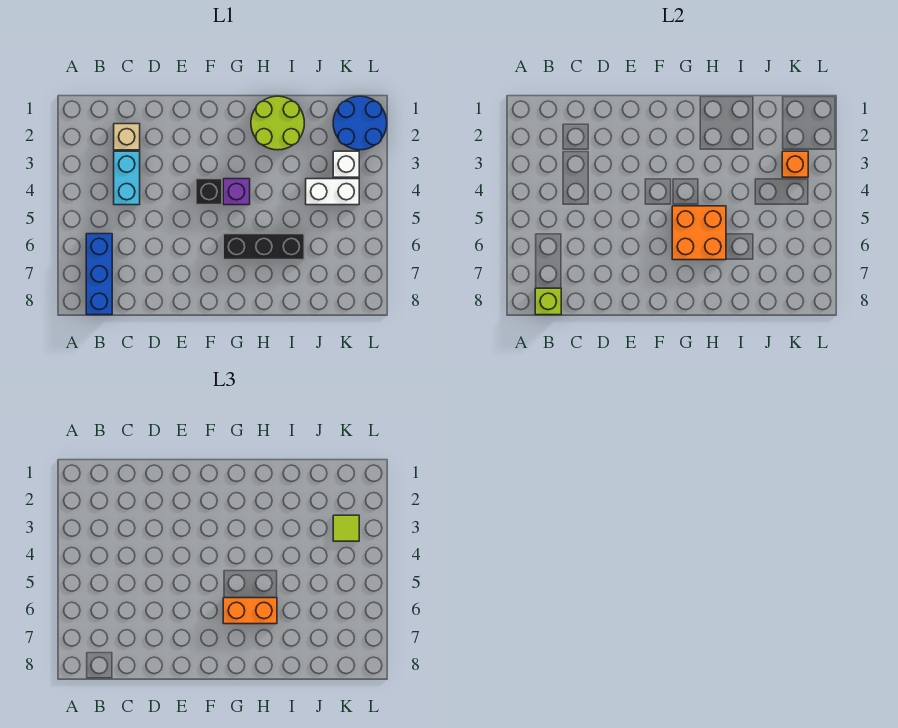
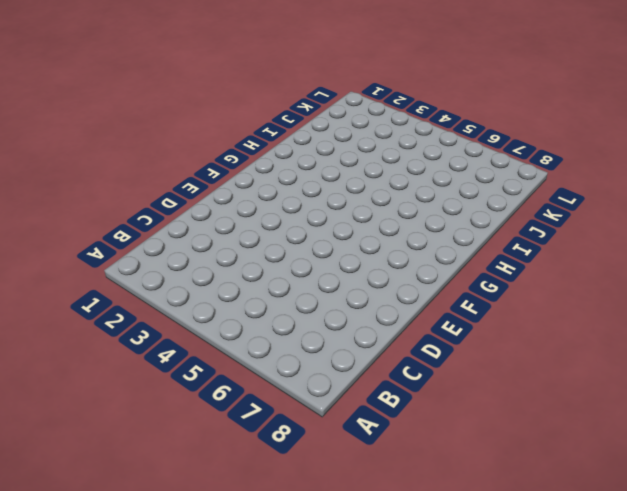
none -> blue 1x3 brick [86,234,112,315]
none -> tan 1x1 brick [114,124,140,150]
none -> cyan 1x2 brick [114,151,140,205]

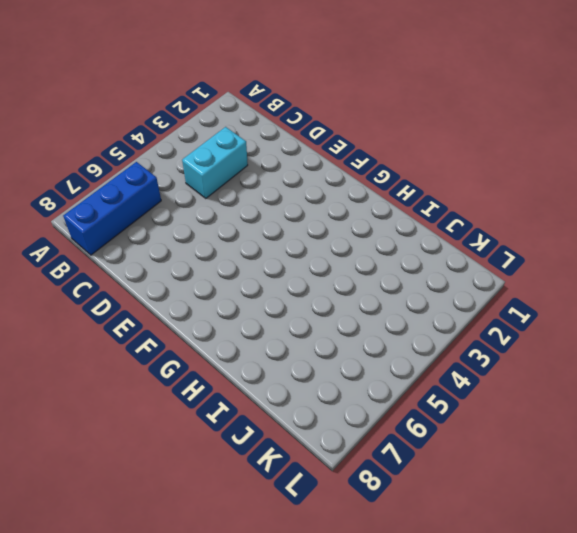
none -> tan 1x1 brick [114,124,140,150]
none -> black 1x1 brick [196,179,222,205]
none -> purple 1x1 brick [223,179,250,205]

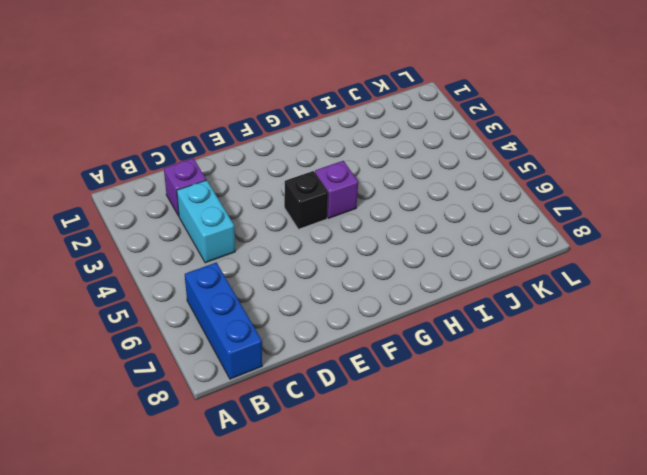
purple 1x1 brick [164,158,206,216] -> tan 1x1 brick [114,124,140,150]
none -> black 1x3 brick [223,234,304,260]
none -> lime 2x2 round brick [251,96,304,150]
none -> white 1x2 brick [306,179,359,205]

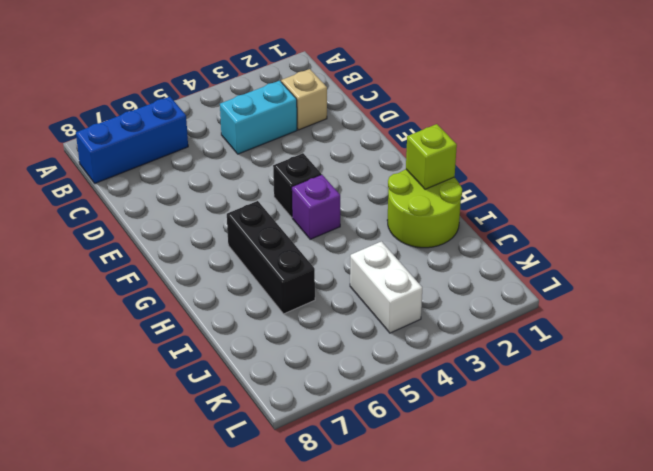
lime 1x1 brick [406,124,457,189] -> lime 1x1 brick moved to [535,288,561,315]
none -> blue 2x2 round brick [333,96,387,150]
none -> white 1x1 brick [333,151,359,177]
none -> orange 2x2 brick [672,206,726,260]

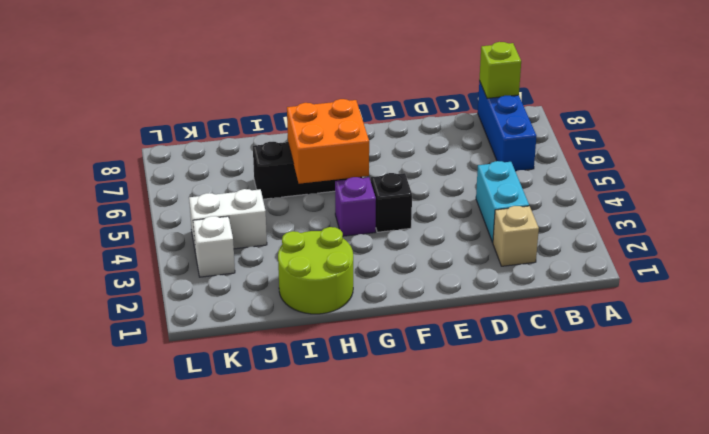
none -> blue 2x2 round brick [333,96,387,150]
none -> orange 1x1 brick [782,151,808,177]
none -> orange 1x2 brick [223,598,277,624]

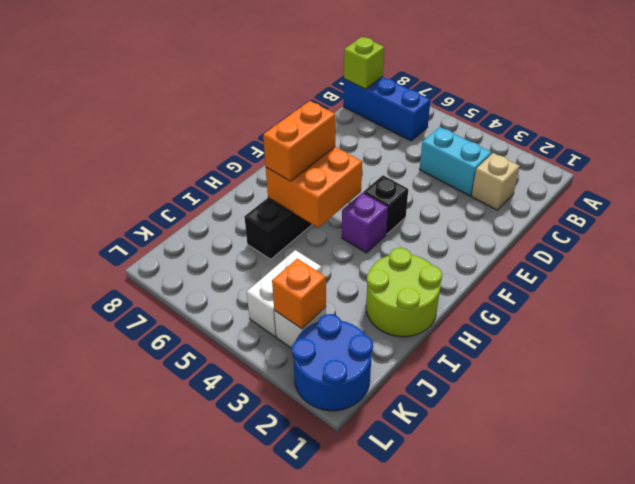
none -> lime 1x1 tile [333,515,359,541]

